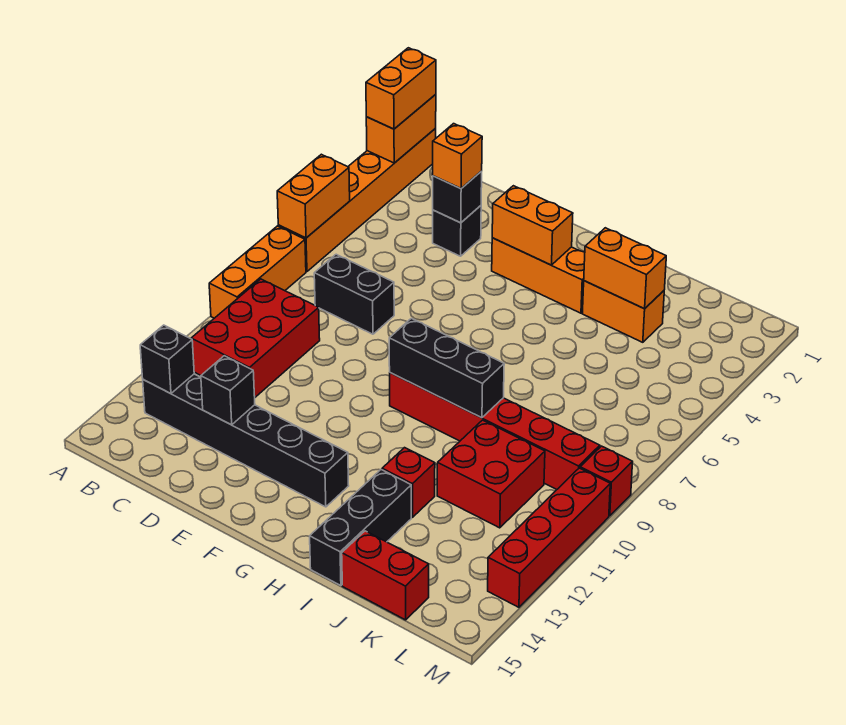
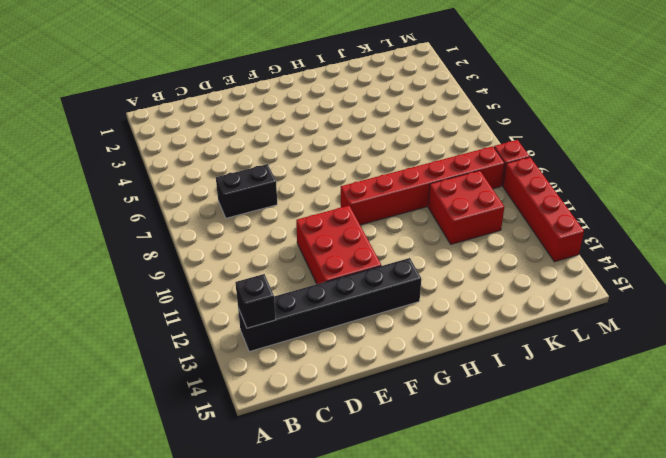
red 2x3 brick [296,206,381,284] -> red 2x3 brick moved to [191,279,320,397]
none -> orange 1x6 brick [278,129,436,272]
none -> orange 1x3 brick [209,226,306,318]
none -> black 1x1 brick [433,206,481,256]

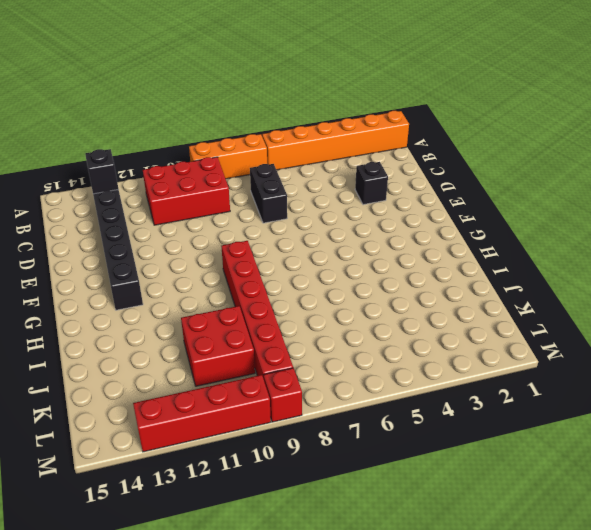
none -> orange 1x3 brick [492,238,585,313]
none -> orange 1x2 brick [582,281,664,342]
none -> red 1x1 brick [382,448,435,517]

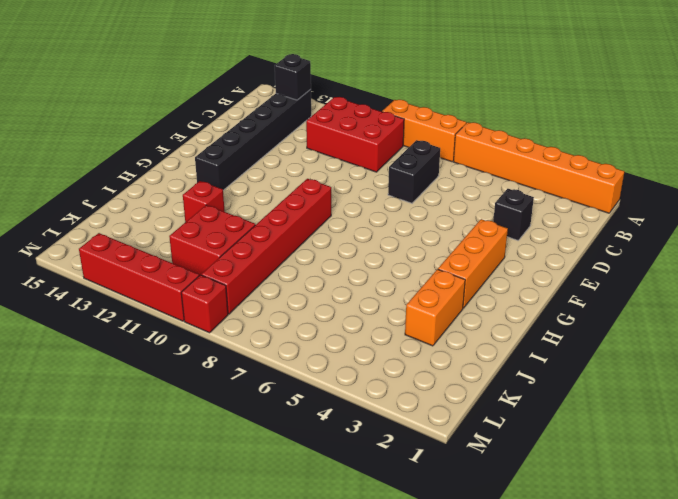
none -> black 1x3 brick [310,470,411,586]
none -> red 1x2 brick [342,531,429,620]
none -> orange 1x2 brick [366,94,436,163]

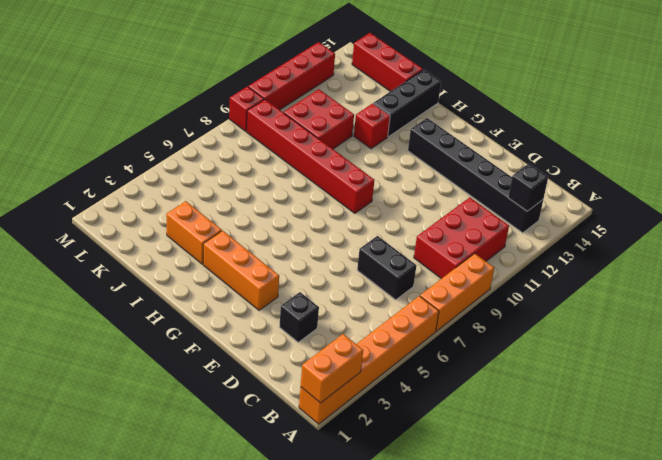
red 1x3 brick [352,33,423,91] -> red 1x2 brick [342,531,429,620]
none -> orange 1x2 brick [277,154,350,238]
none -> black 1x1 brick [433,171,482,223]
none -> black 1x1 brick [201,356,255,425]

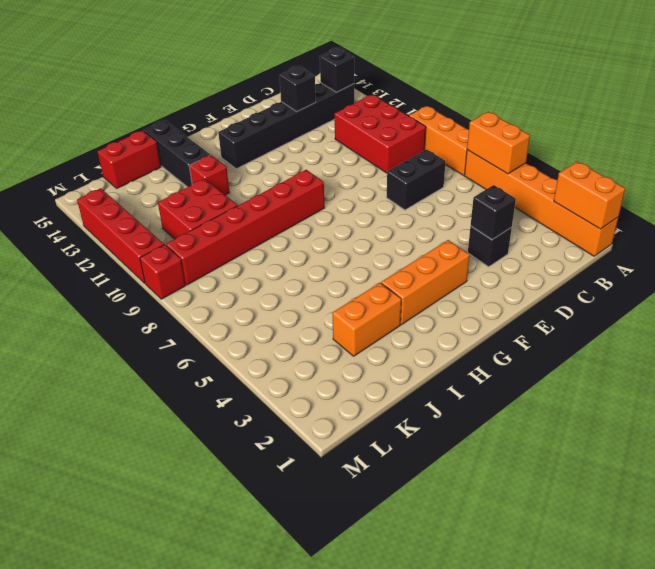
none -> orange 1x2 brick [492,186,573,265]
none -> black 1x3 brick [389,318,504,418]
none -> orange 1x2 brick [584,228,666,309]

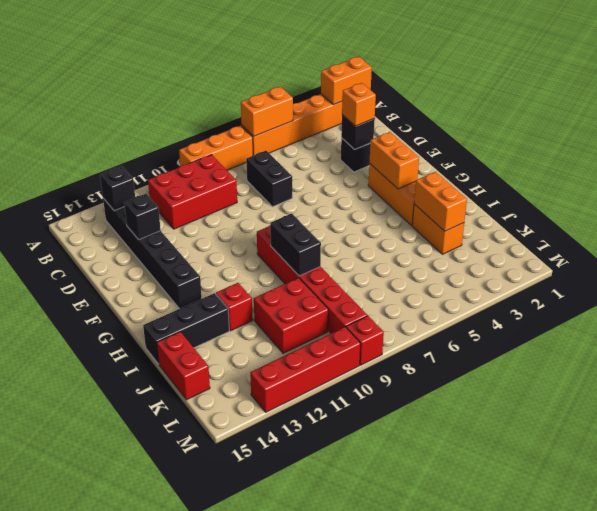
black 1x2 brick [270,213,321,276] -> black 1x3 brick [389,318,504,418]
none -> orange 1x2 brick [366,48,436,129]

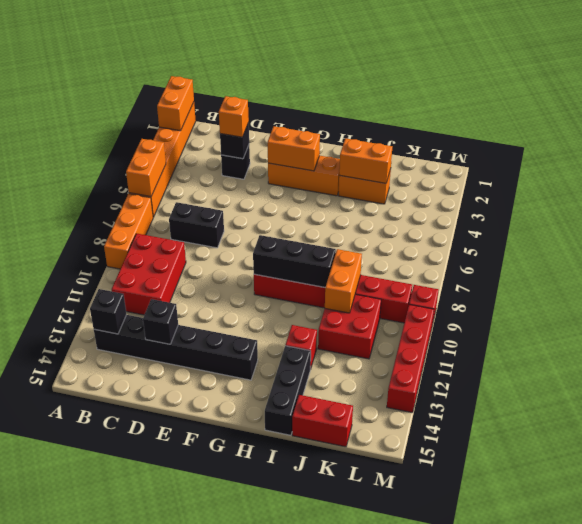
orange 1x2 brick [325,249,362,313] -> orange 1x2 brick moved to [366,48,436,129]

